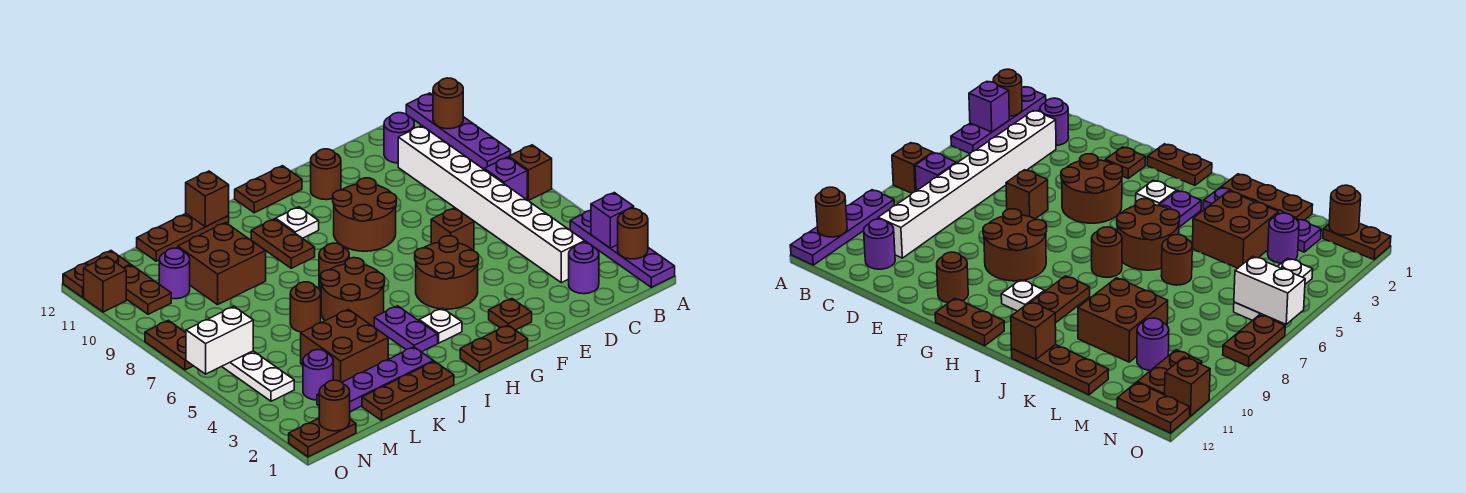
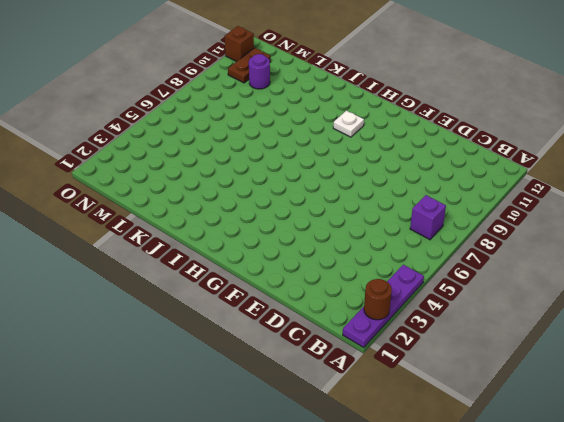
none -> brown 1x1 brick [509,145,552,201]
none -> purple 1x4 plate [406,93,511,169]
none -> purple 1x1 round brick [569,243,599,294]
none -> white 1x8 brick [398,126,585,283]

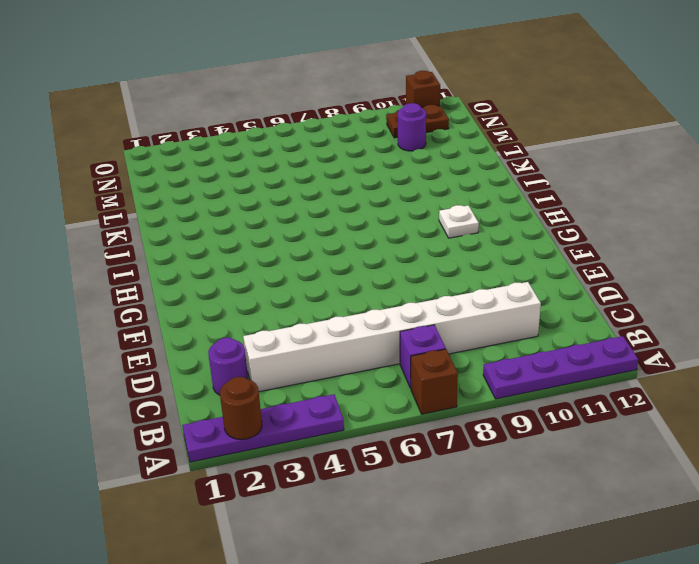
none -> purple 1x1 round brick [384,113,414,163]
none -> brown 1x1 brick [431,208,474,251]
none -> brown 1x1 plate [489,299,532,330]
none -> brown 2x2 round brick [415,236,479,309]

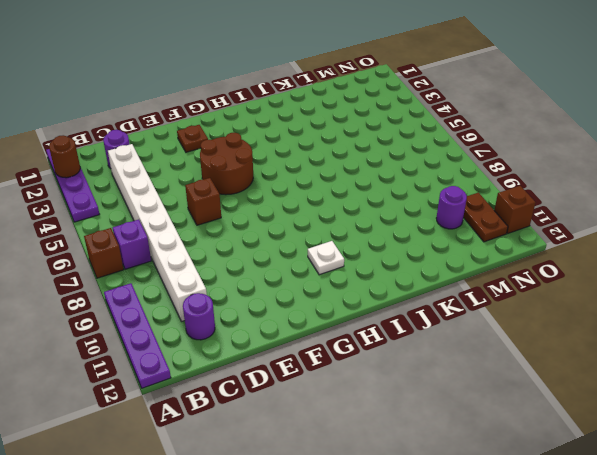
none -> brown 2x2 round brick [333,178,397,251]
none -> brown 1x1 round brick [311,149,341,200]
none -> brown 1x2 plate [460,325,528,372]
none -> brown 1x2 plate [235,166,302,213]

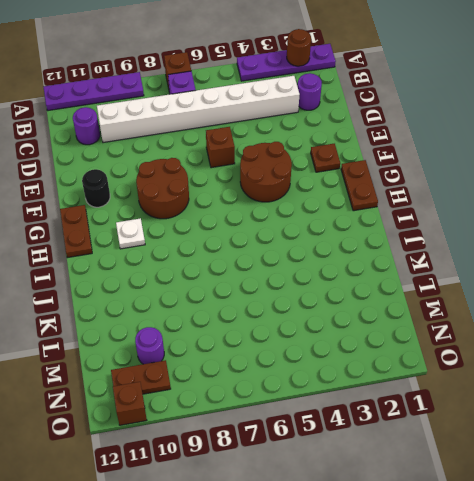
black 1x1 round brick [82,169,110,207] -> brown 1x1 round brick [311,149,341,200]
none -> white 1x1 plate [419,308,462,343]
none -> purple 1x2 plate [374,306,438,352]
none -> brown 2x2 round brick [321,258,385,326]
none -> brown 1x1 round brick [319,243,349,289]

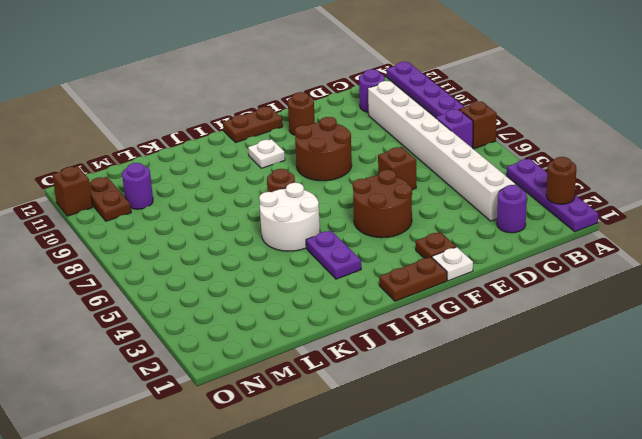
white 1x1 plate [432,247,473,281] -> white 1x1 plate moved to [419,308,462,343]
white 2x2 round brick [259,183,320,251] -> brown 2x2 round brick [321,258,385,326]
none -> brown 1x2 plate [251,219,315,268]
none -> brown 1x3 plate [362,361,454,420]
none -> purple 1x4 plate [317,347,434,412]
none -> brown 1x3 plate [137,214,229,261]

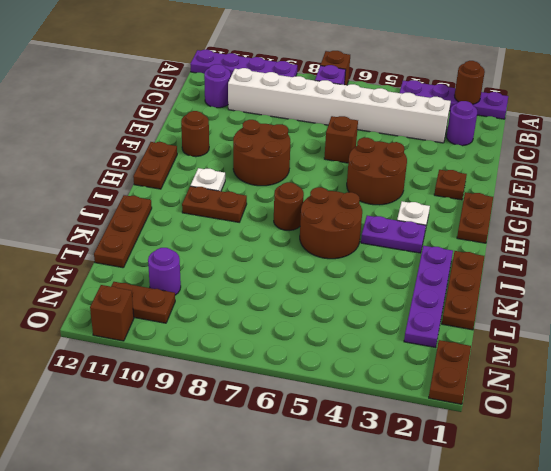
none -> brown 2x2 brick [301,309,388,382]
none -> brown 1x1 round brick [290,282,321,332]
none -> brown 2x2 brick [178,223,266,305]
none -> purple 1x1 round brick [303,350,333,400]

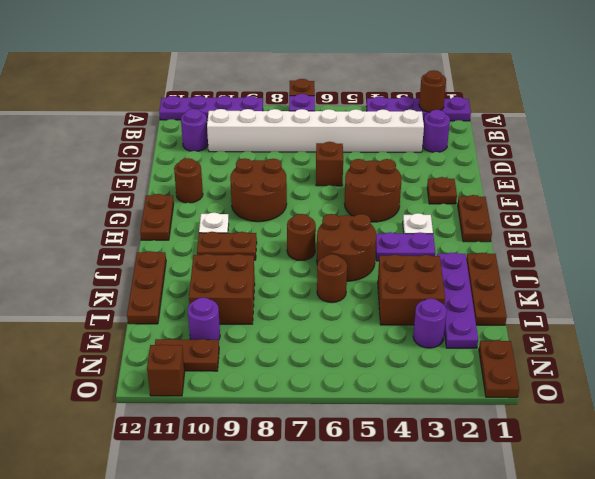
none -> white 1x3 plate [222,351,294,401]
none -> brown 1x2 plate [63,251,130,297]
none -> brown 1x2 plate [145,320,193,370]
none -> purple 1x1 brick [591,193,634,248]

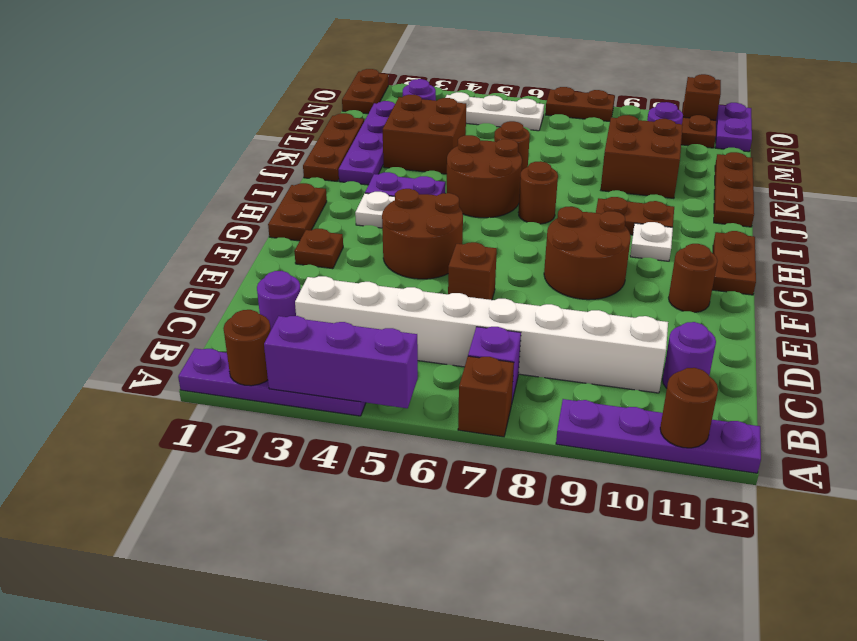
purple 1x3 brick [264,316,418,408] -> purple 1x1 brick [591,193,634,248]
purple 1x2 plate [716,103,752,152] -> brown 1x2 plate [63,251,130,297]
none -> brown 1x1 brick [186,171,229,227]
none -> brown 1x1 round brick [319,380,350,431]
none -> white 1x2 brick [186,307,253,374]

